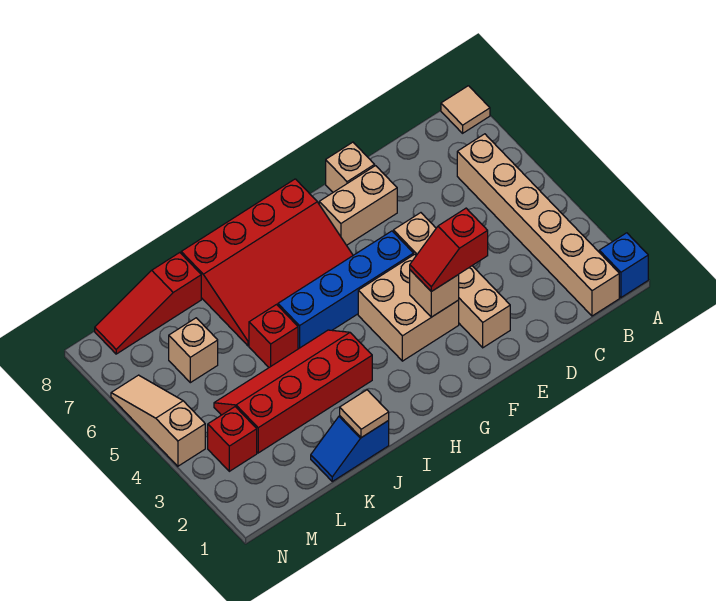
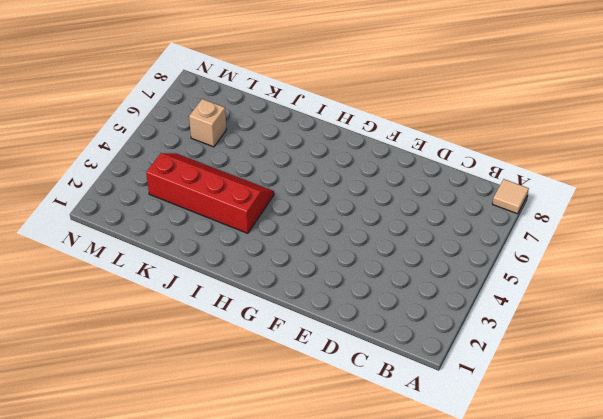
none -> blue 1x1 brick [599,233,648,298]
none -> tan 1x6 brick [457,134,619,316]
none -> tan 1x4 brick [393,213,510,348]

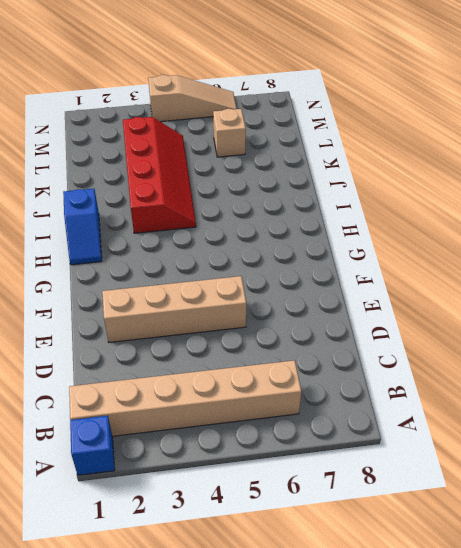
blue 1x2 slope [63,189,102,265] -> blue 1x2 slope turned to [311,416,389,481]
none -> tan 1x1 tile [441,86,490,133]
none -> tan 1x2 brick [319,166,397,245]
none -> tan 1x1 brick [326,142,375,192]

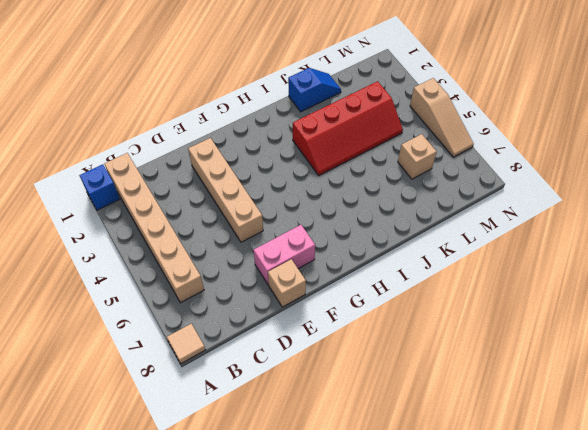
pink 1x2 brick [254,225,315,285] -> tan 1x2 brick [319,166,397,245]
none -> tan 2x2 brick [358,254,459,361]
none -> blue 1x4 brick [278,231,414,349]
none -> red 3x4 slope [181,179,353,346]

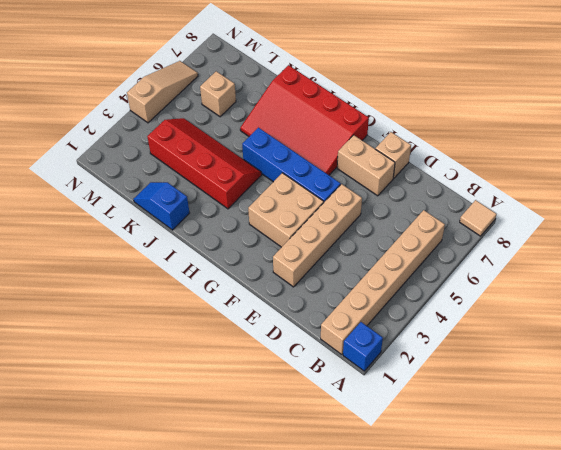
none -> red 1x1 brick [249,305,298,367]
none -> red 1x3 slope [95,253,201,354]
none -> red 1x1 brick [208,407,257,471]

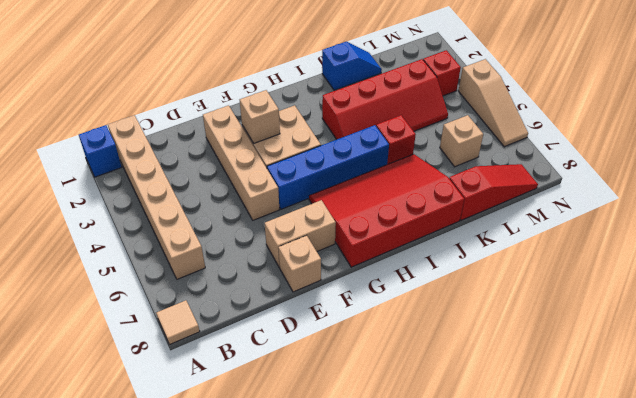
none -> tan 1x1 tile [340,390,389,438]
none -> red 1x2 slope [410,208,488,292]

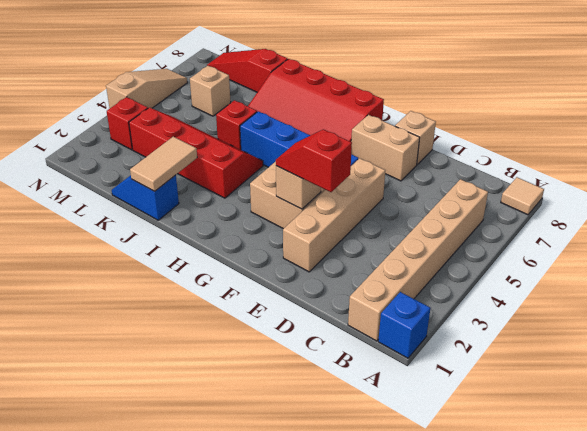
tan 1x2 tile [130,137,197,191] -> tan 1x1 tile [340,390,389,438]

